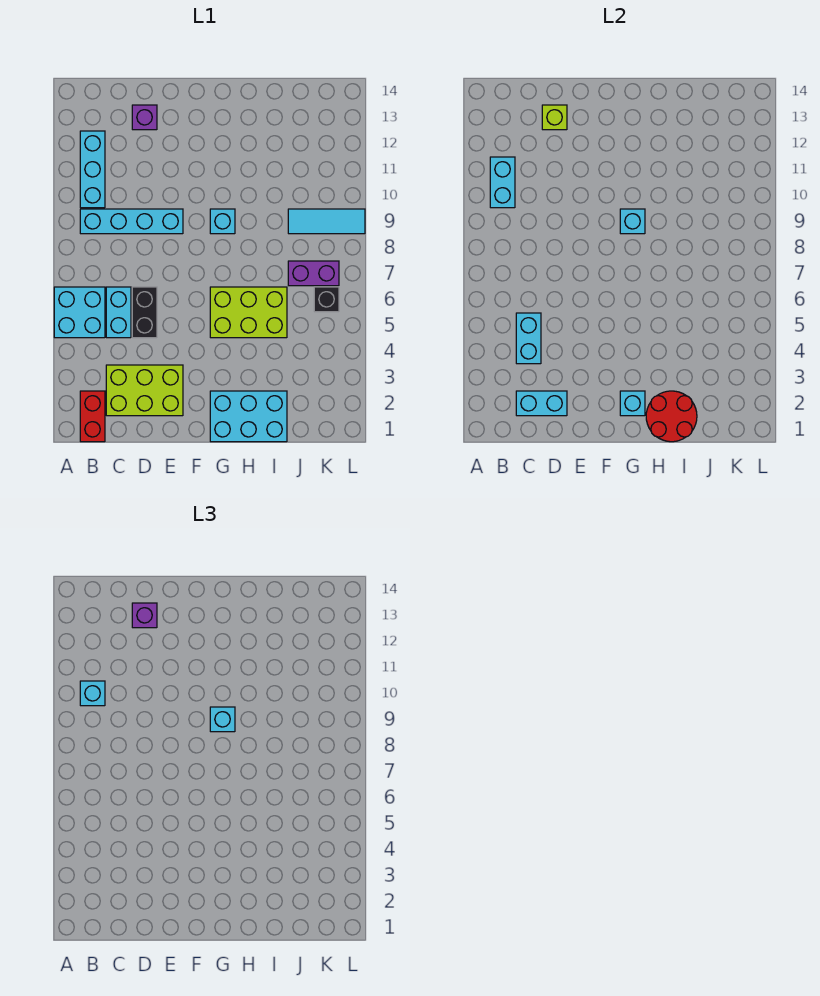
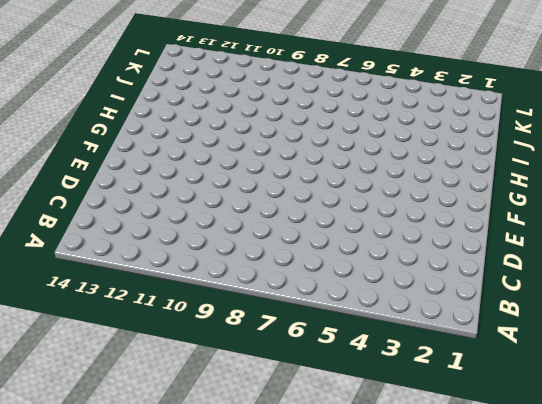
none -> cyan 2x2 brick [54,287,105,338]
none -> red 1x2 brick [80,391,105,442]
none -> cyan 1x4 brick [80,209,183,234]

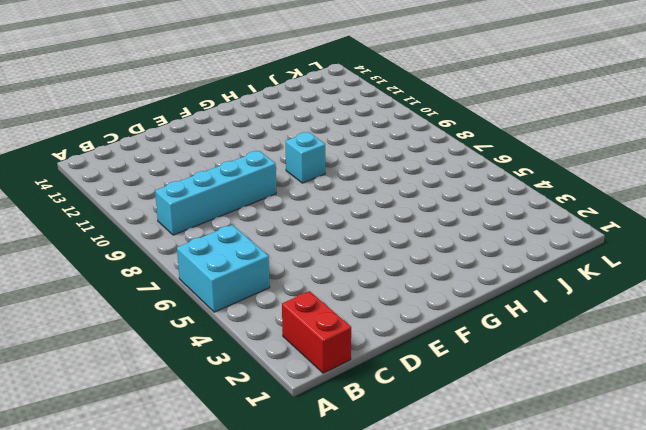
none -> cyan 1x3 brick [80,131,105,208]
none -> lime 2x3 brick [106,365,183,416]
none -> cyan 1x2 brick [106,287,131,338]

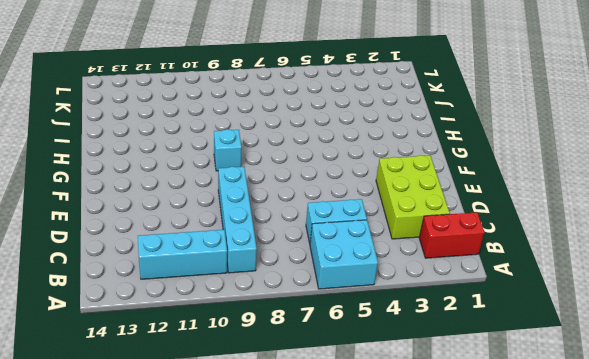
none -> black 1x2 brick [132,287,157,338]
none -> purple 1x1 brick [132,105,157,130]
none -> cyan 2x3 brick [210,391,287,442]

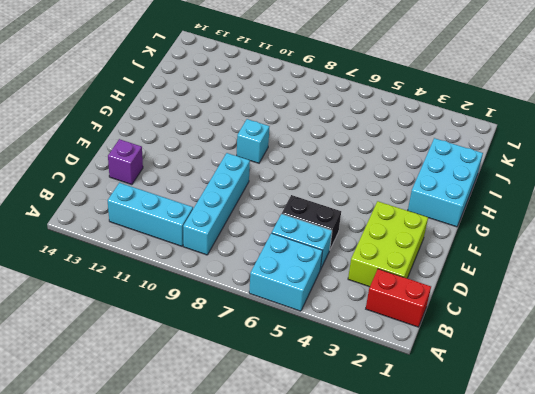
none -> lime 2x3 brick [210,287,287,338]
none -> purple 1x2 brick [288,261,339,286]
none -> cyan 1x3 tile [288,209,365,234]

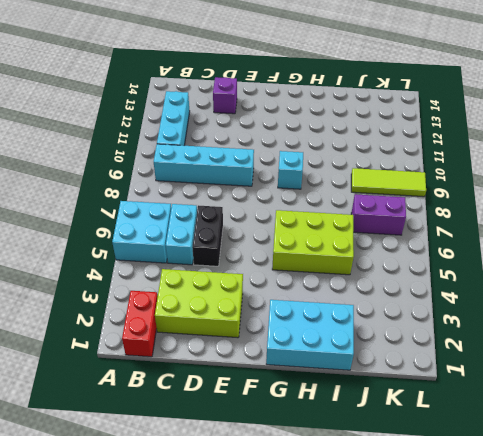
lime 1x3 tile [351,168,426,197] -> cyan 1x3 tile [288,209,365,234]
none -> black 1x1 brick [314,287,339,312]
none -> cyan 1x2 brick [490,157,515,208]
none -> cyan 1x2 brick [516,391,567,416]

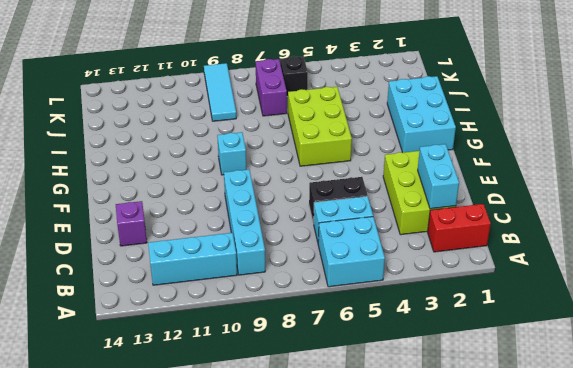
none -> cyan 1x2 brick [490,157,515,208]
none -> cyan 1x2 brick [516,313,541,364]
none -> lime 1x1 brick [542,105,567,130]

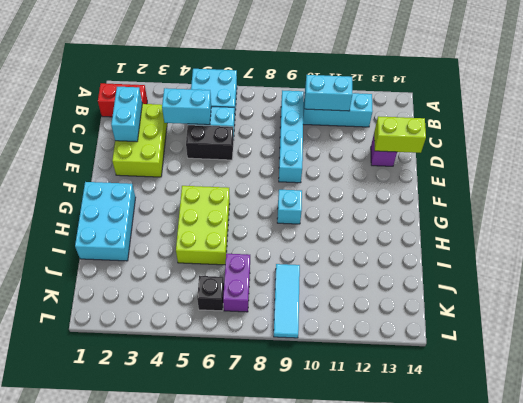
lime 1x2 brick [374,116,426,153] -> lime 1x1 brick [542,105,567,130]
none -> cyan 1x1 brick [620,391,645,416]
none -> cyan 1x1 brick [620,209,645,234]
none -> red 2x2 round brick [646,391,697,442]

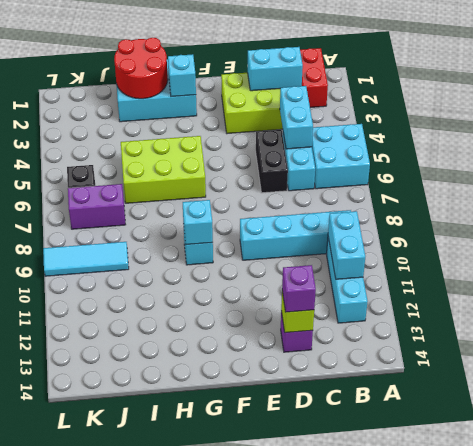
none -> cyan 1x1 brick [80,681,105,706]
none -> cyan 1x1 brick [210,707,235,732]

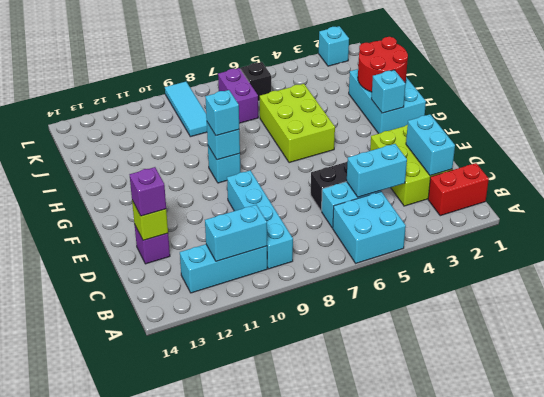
cyan 1x1 brick [319,26,349,66] -> cyan 1x1 brick moved to [80,681,105,706]

